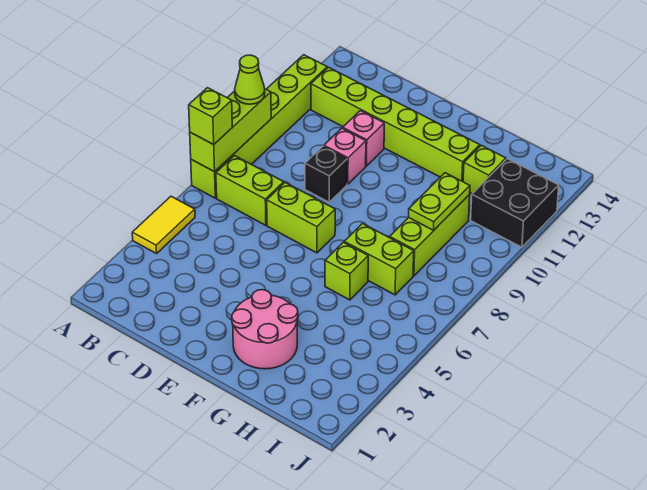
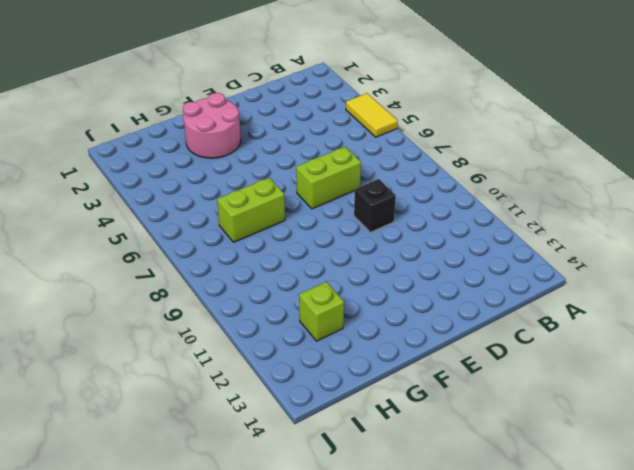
none -> lime 1x6 brick [191,55,327,198]
none -> lime 1x2 brick [216,156,284,225]
none -> lime 1x6 brick [311,67,480,182]

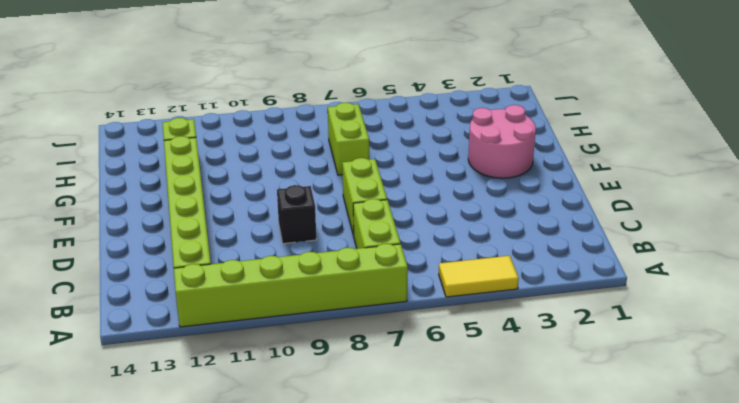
none -> pink 1x1 brick [324,128,366,184]
none -> pink 1x1 brick [343,111,384,166]
none -> lime 1x1 brick [325,242,368,300]

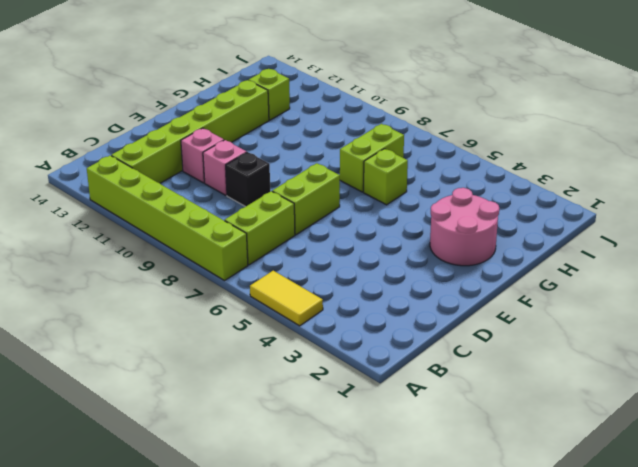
none -> lime 1x3 brick [390,195,470,276]
none -> black 2x2 brick [471,159,559,247]
none -> lime 1x3 brick [190,89,271,172]

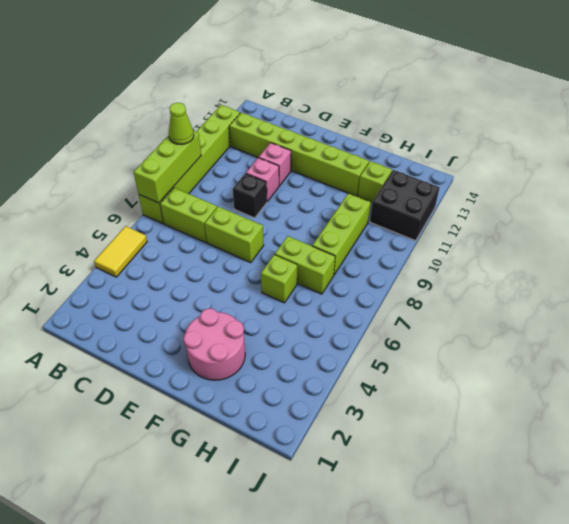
none -> lime 1x2 plate [408,173,470,230]
none -> lime 1x1 brick [189,88,232,145]

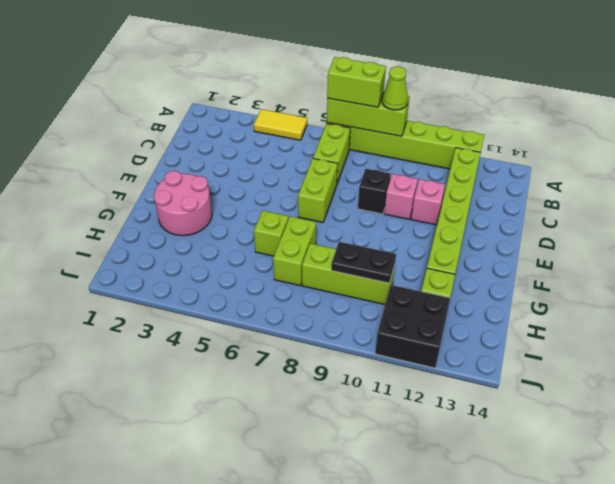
lime 1x2 brick [327,57,386,107] -> lime 1x1 brick [189,88,232,145]
black 1x2 plate [331,242,396,283] -> lime 1x2 plate [408,173,470,230]

